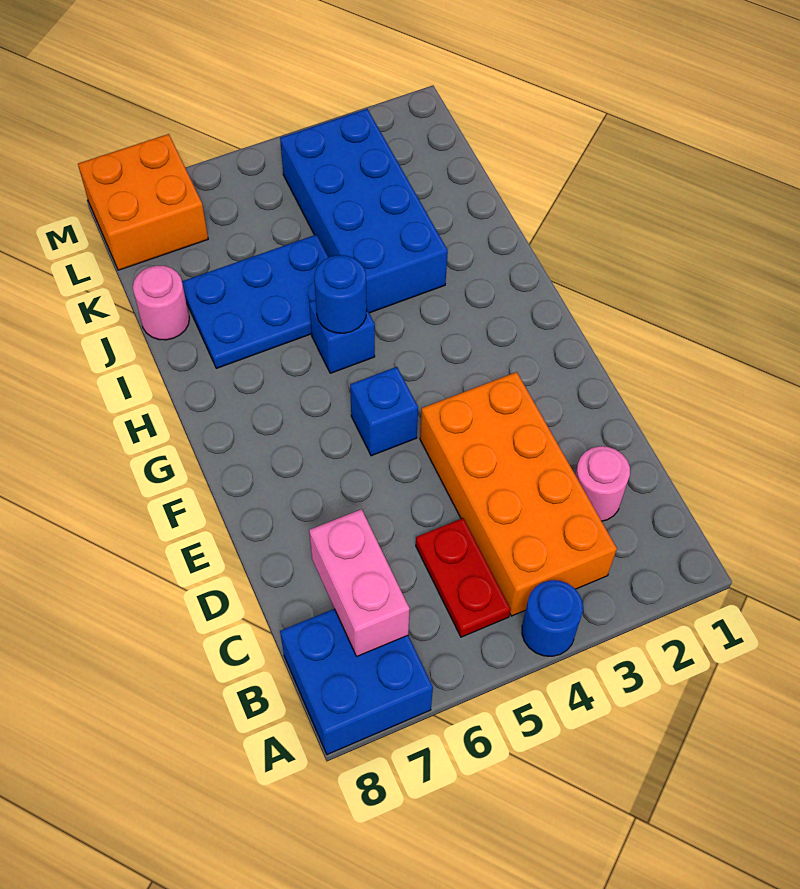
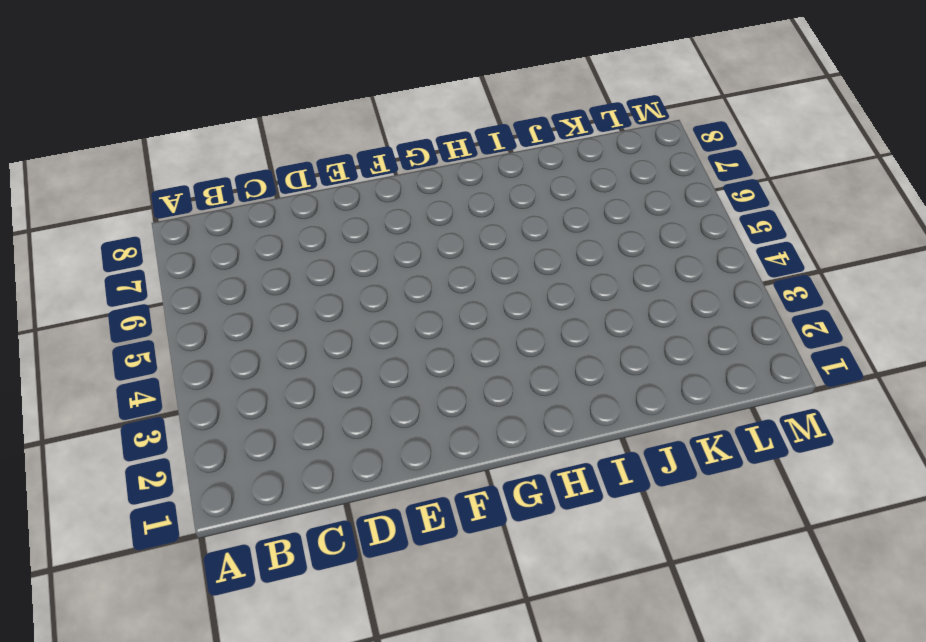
none -> blue 1x1 round brick [522,580,583,656]
none -> blue 2x2 brick [280,609,433,755]
none -> orange 2x4 brick [420,372,617,616]

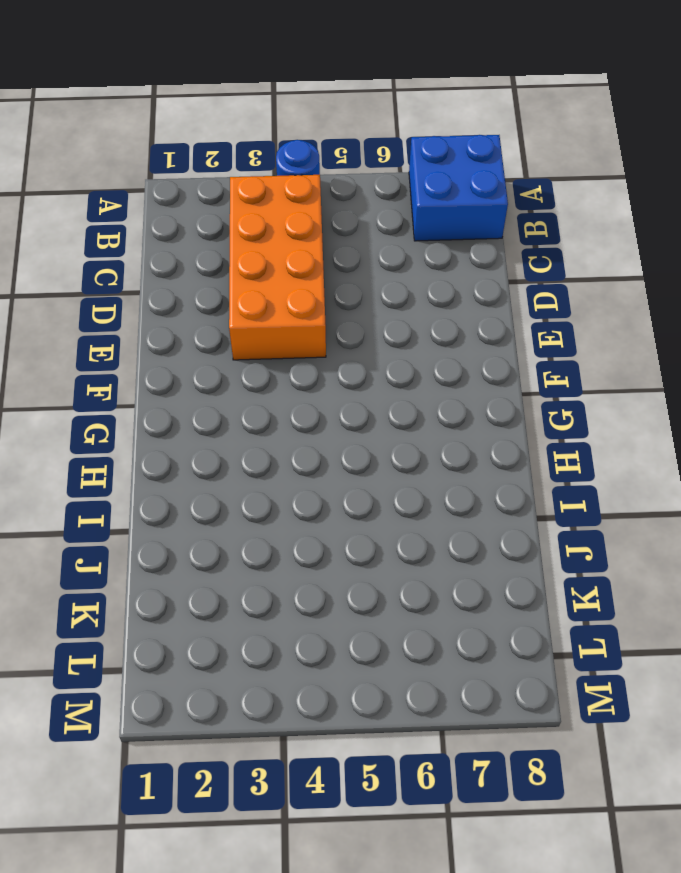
none -> red 1x2 plate [416,518,511,637]
none -> pink 1x1 round brick [575,446,630,521]
none -> blue 1x1 brick [350,367,418,456]

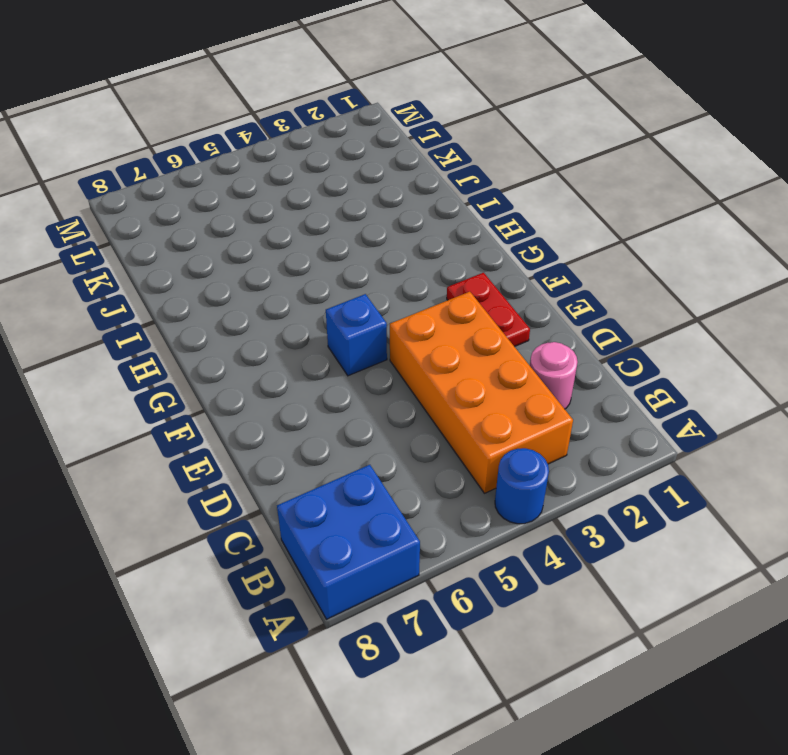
red 1x2 plate [447,273,530,347] -> red 1x2 plate moved to [416,518,511,637]
none -> blue 1x1 brick [309,300,375,373]
none -> blue 2x4 brick [280,109,448,313]
none -> blue 2x3 plate [182,235,329,368]

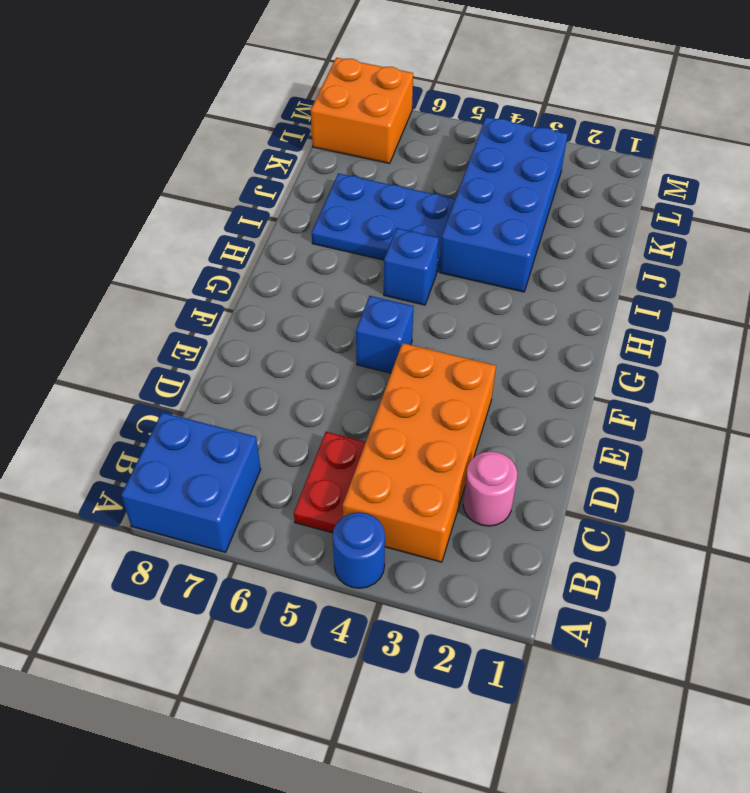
none -> pink 1x1 round brick [133,265,189,340]
none -> pink 1x2 brick [309,509,410,656]
none -> blue 1x1 round brick [314,255,367,333]

